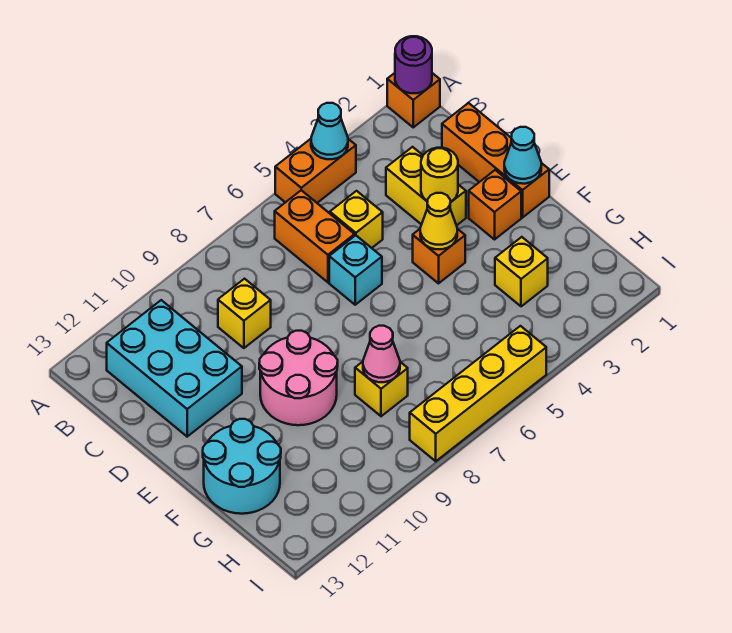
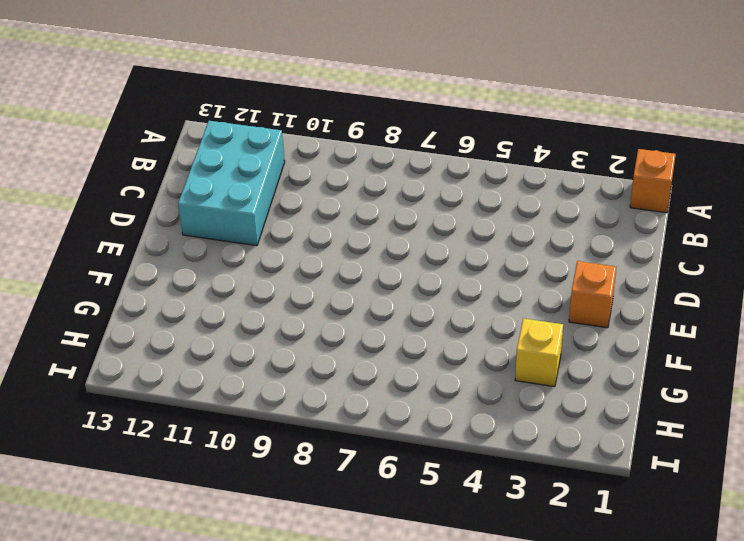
none -> orange 1x2 brick [275,139,356,203]
none -> orange 1x2 brick [275,190,355,282]
none -> orange 1x3 brick [442,103,549,218]

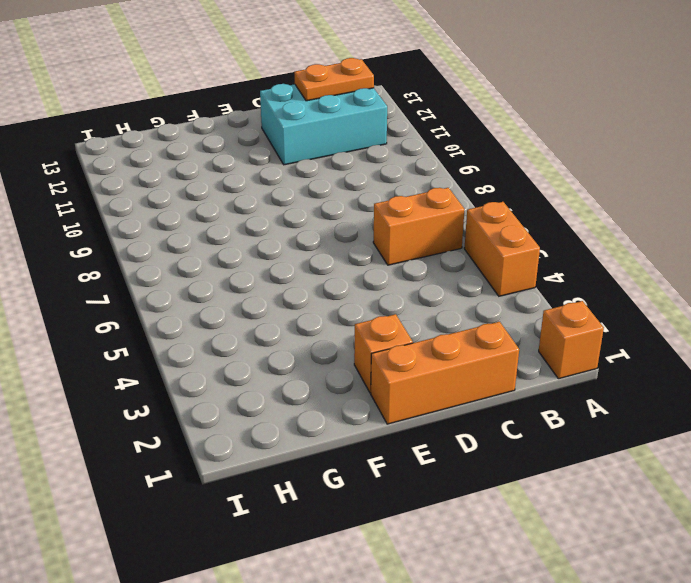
orange 1x2 plate [294,58,374,101] -> none
none -> yellow 1x2 brick [386,147,466,225]
none -> yellow 1x1 brick [330,191,383,248]
none -> yellow 1x1 brick [218,279,271,348]

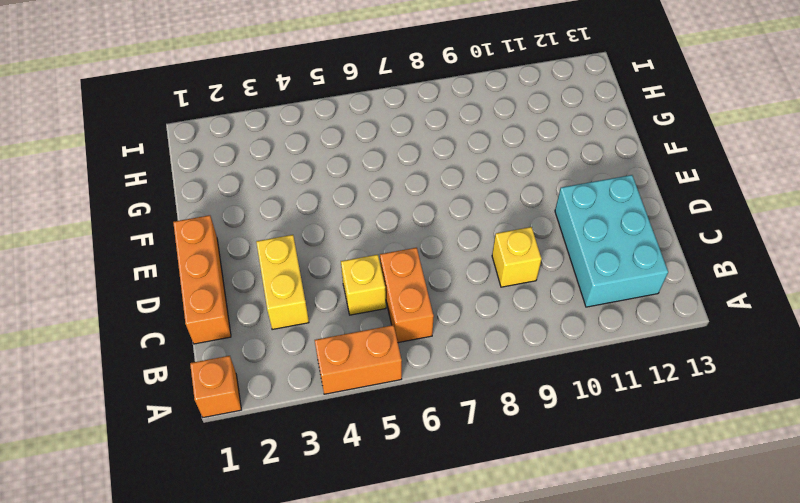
none -> cyan 1x1 brick [329,235,382,305]
none -> orange 1x1 brick [469,170,521,239]
none -> orange 1x1 brick [413,229,465,283]

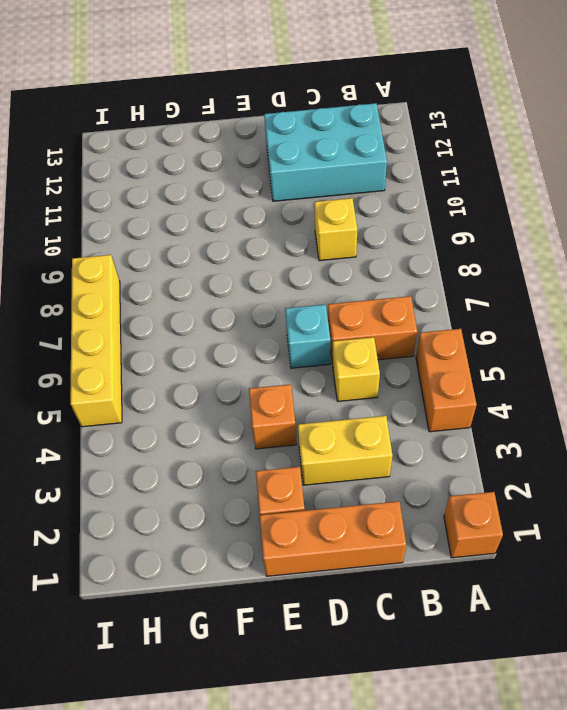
none -> pink 2x2 round brick [259,331,338,425]
none -> cyan 2x2 round brick [203,419,281,514]
none -> yellow 1x1 brick [495,237,548,306]

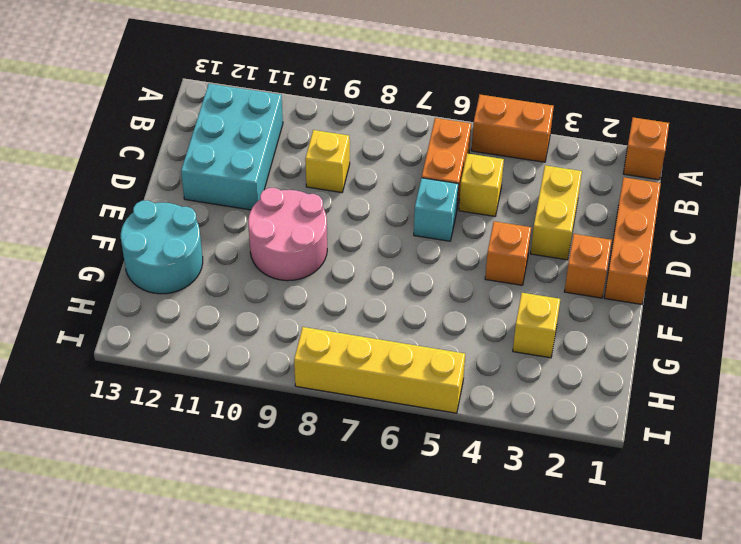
none -> yellow 1x1 brick [355,362,408,416]
none -> purple 1x1 round brick [395,36,432,93]
none -> cyan 1x1 cone [311,103,348,159]

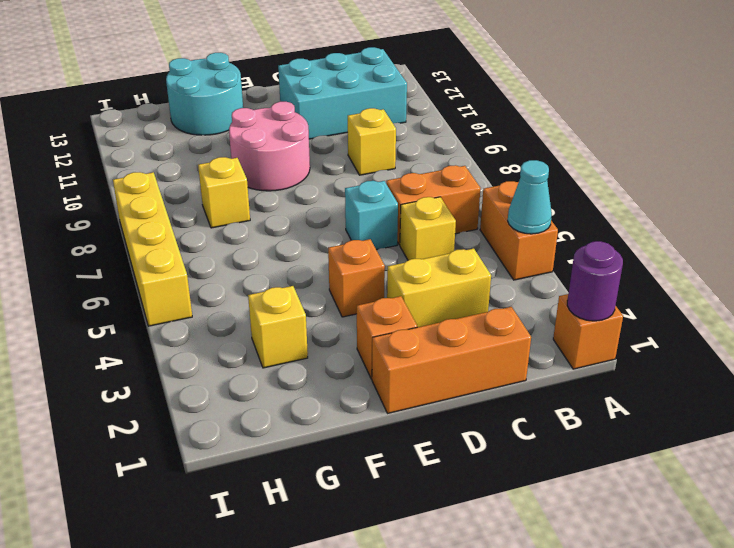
none -> yellow 1x1 round brick [421,148,458,202]
none -> cyan 1x1 cone [504,127,541,184]
none -> yellow 1x1 cone [420,193,457,249]

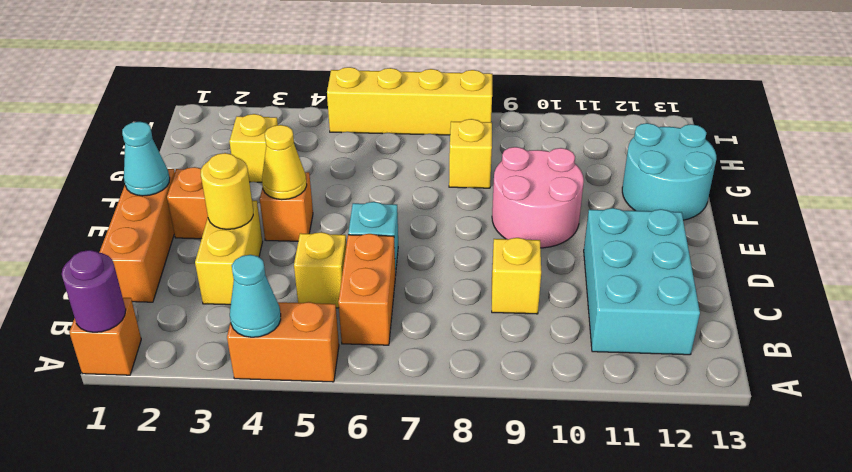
none -> pink 1x1 cone [363,326,400,382]

